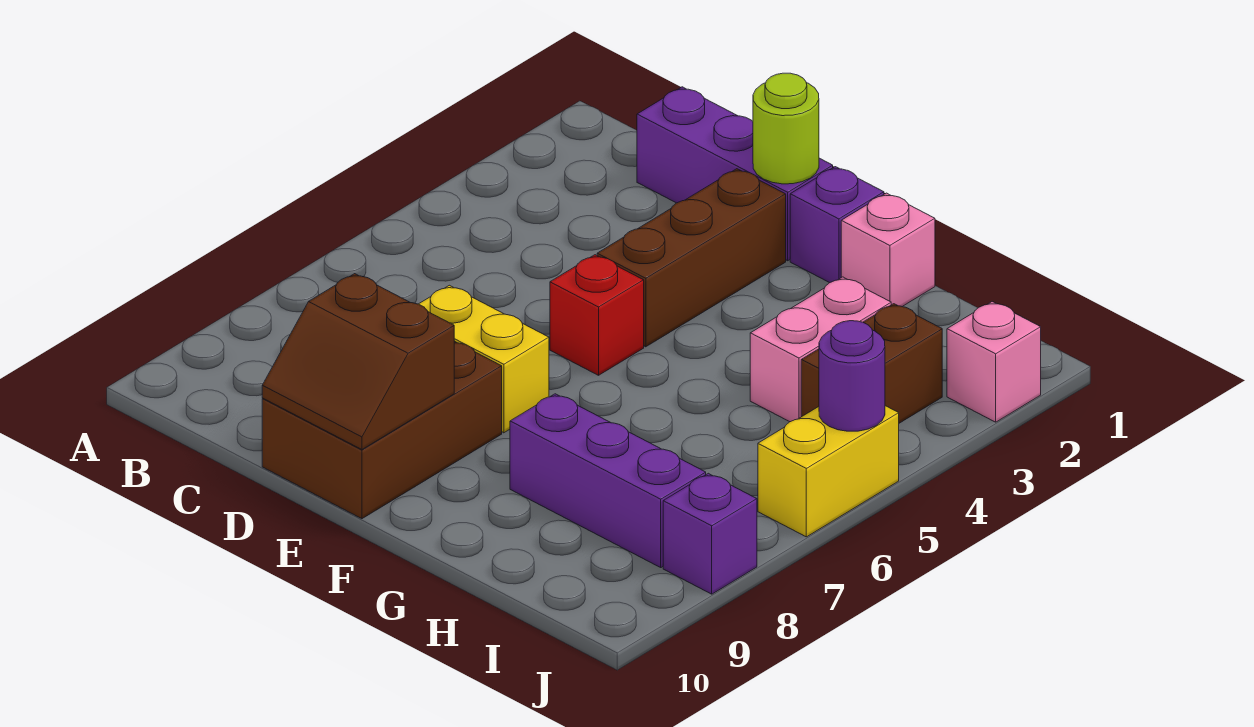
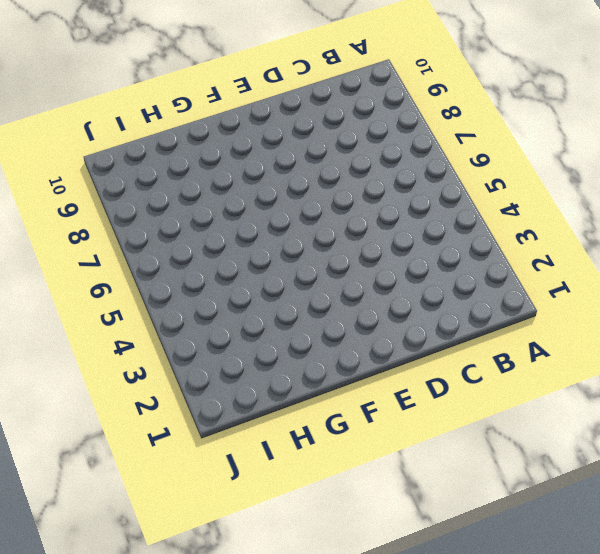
none -> purple 1x3 brick [637,87,833,261]
none -> yellow 1x2 brick [419,285,549,433]
none -> brown 2x3 brick [262,341,502,519]

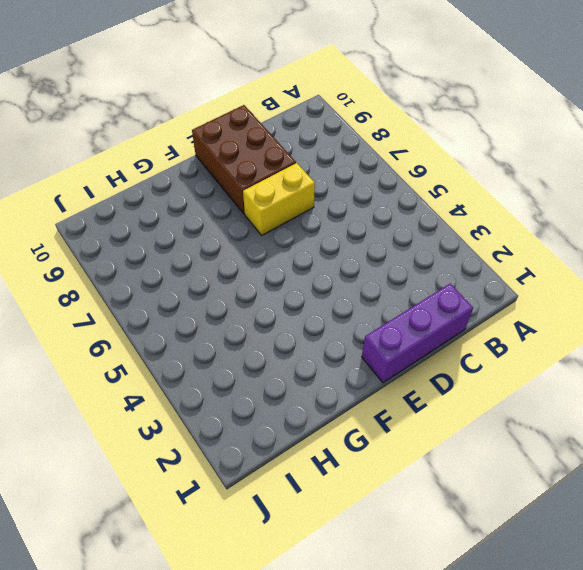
none -> brown 1x3 brick [597,169,786,347]
none -> red 1x1 brick [550,255,644,375]
none -> purple 1x1 brick [790,167,884,283]

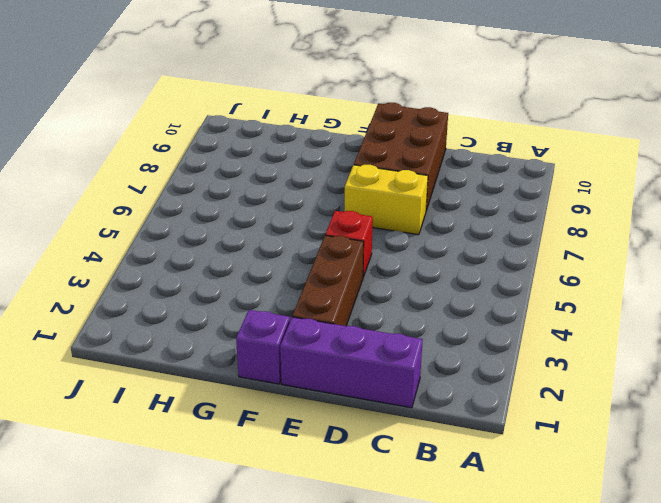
none -> pink 1x1 brick [841,193,935,307]
none -> purple 1x3 brick [510,394,706,567]
none -> pink 1x2 brick [750,277,891,422]

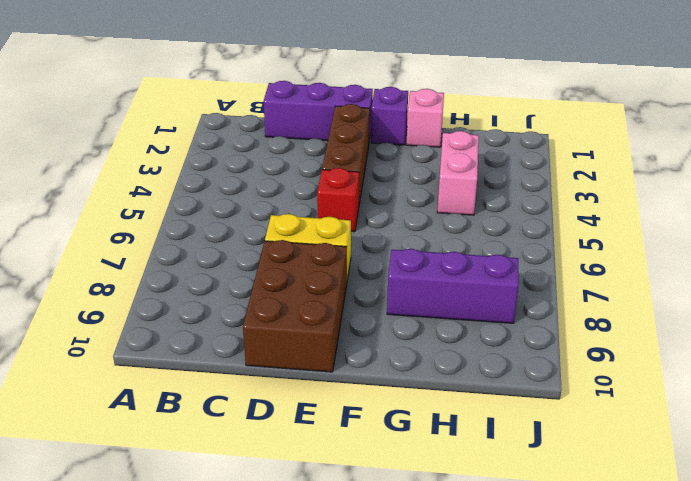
none -> brown 1x2 brick [801,304,942,423]
none -> pink 1x1 brick [947,302,1041,422]
none -> yellow 1x2 brick [758,406,899,537]

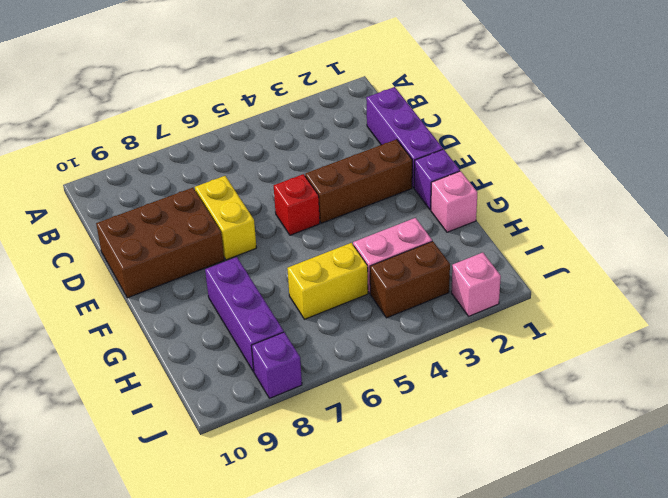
yellow 1x2 brick [287,243,368,319] -> yellow 1x2 brick moved to [758,406,899,537]
none -> brown 2x2 slope [262,274,454,450]
none -> lime 1x1 round brick [753,73,819,184]
none -> purple 1x1 round brick [819,321,885,431]

